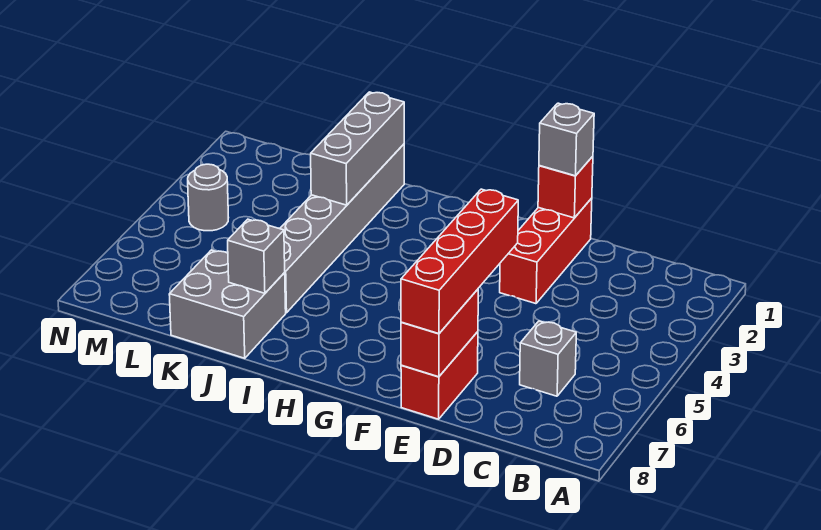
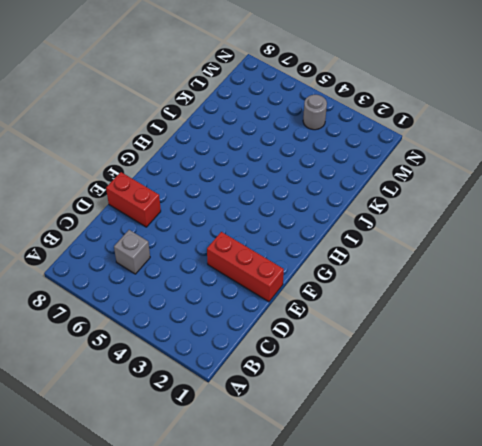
none -> grey 1x6 brick [280,144,404,313]
none -> grey 2x2 brick [169,250,286,358]
none -> red 1x1 brick [538,156,593,218]

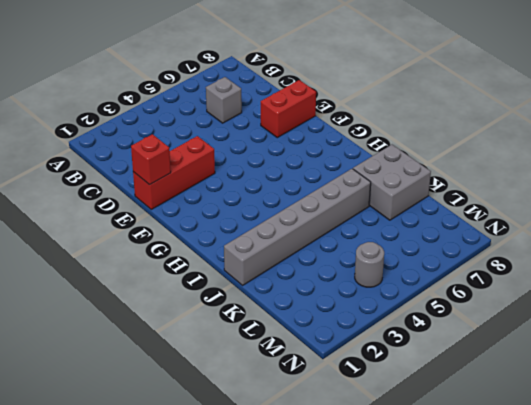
none -> red 1x2 brick [401,289,478,377]
none -> grey 1x3 brick [311,92,404,205]
none -> grey 1x1 brick [228,219,285,293]

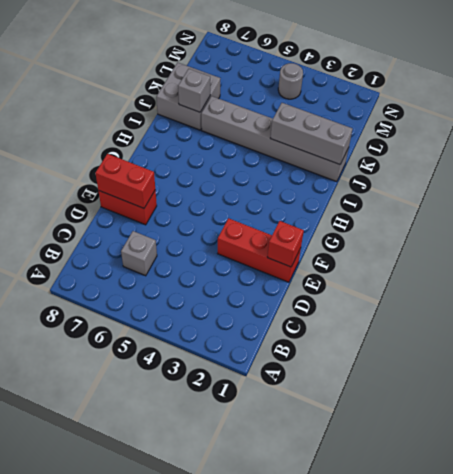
none -> grey 1x1 brick [539,103,594,176]
none -> red 1x4 brick [401,189,518,334]

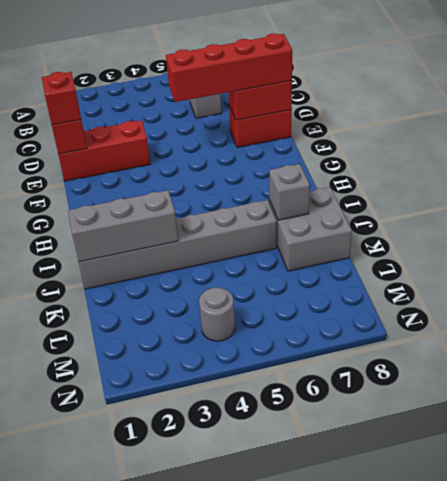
red 1x1 brick [42,72,81,125] -> grey 1x1 brick [539,103,594,176]

